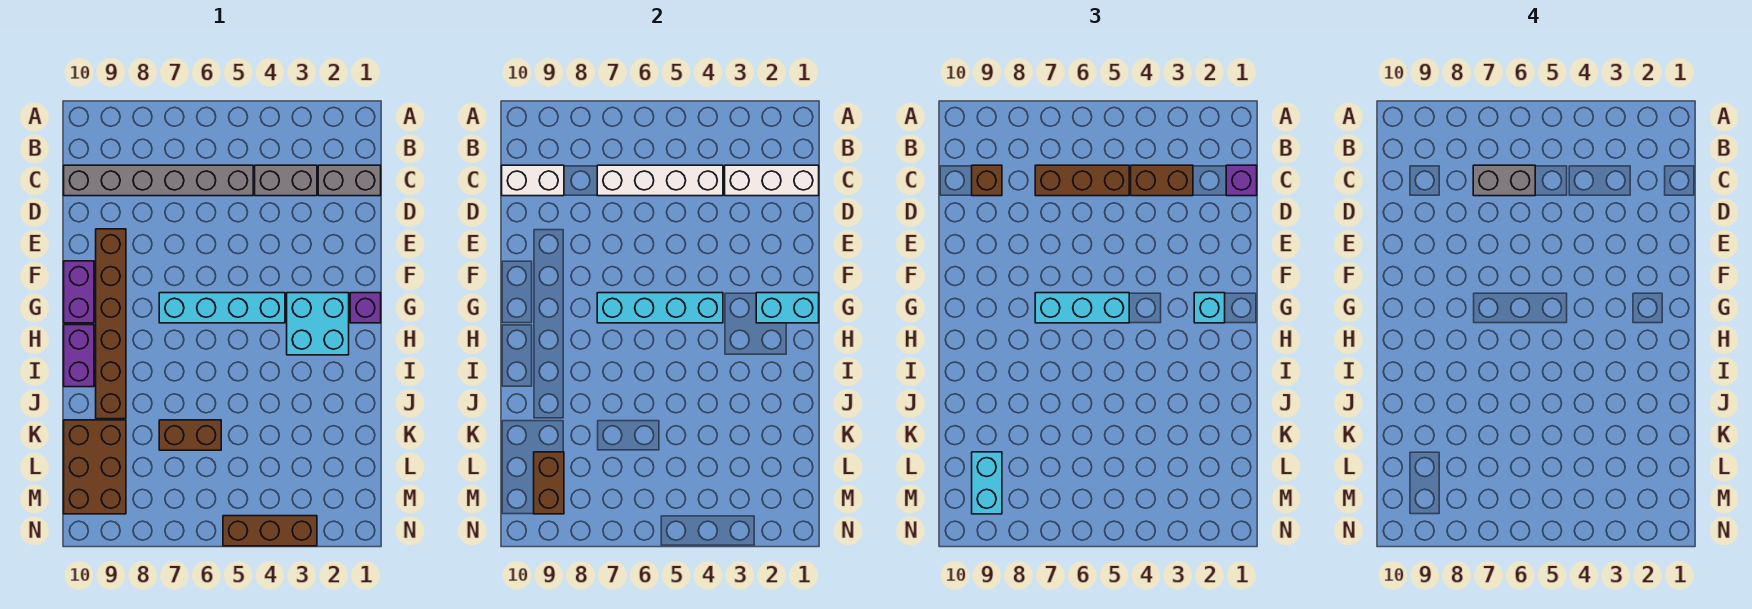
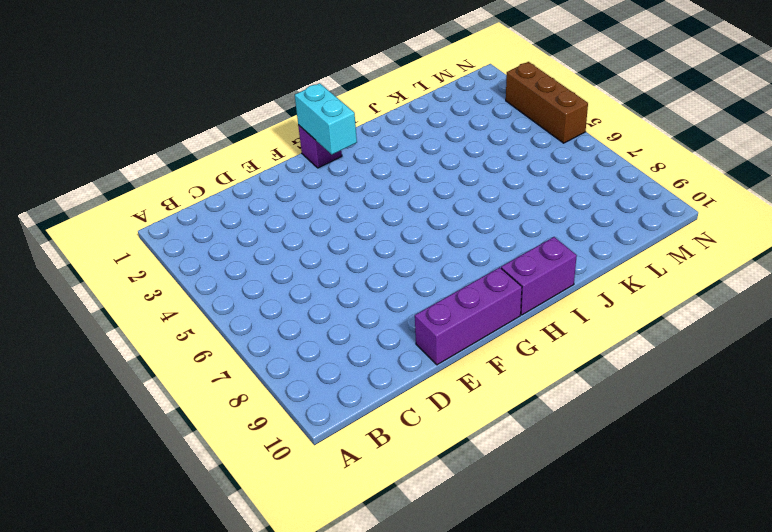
purple 1x3 brick [415,267,522,365] -> purple 1x2 brick [64,261,94,323]
none -> grey 1x2 brick [318,165,381,196]
none -> grey 1x2 brick [255,165,317,196]
none -> grey 1x6 brick [64,165,253,196]

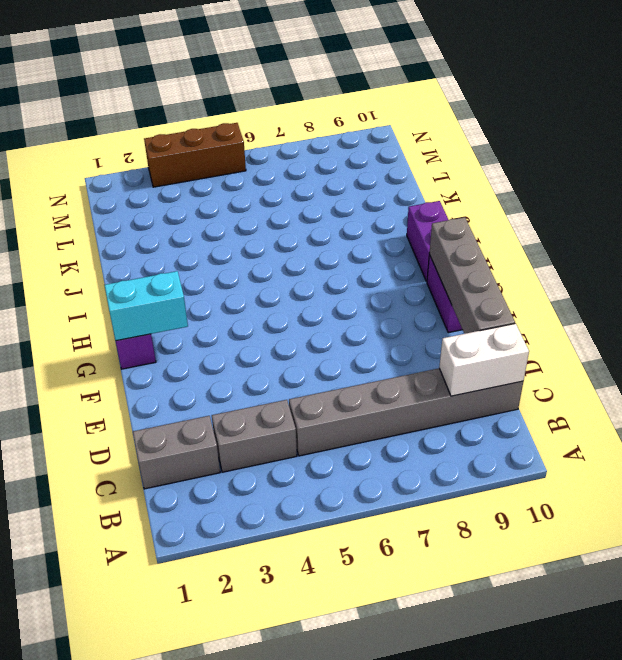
grey 1x4 brick [429,217,515,334] -> none
none -> brown 1x6 brick [96,229,126,419]
none -> cyan 2x2 brick [287,293,349,355]
none -> cyan 1x4 brick [159,293,285,323]

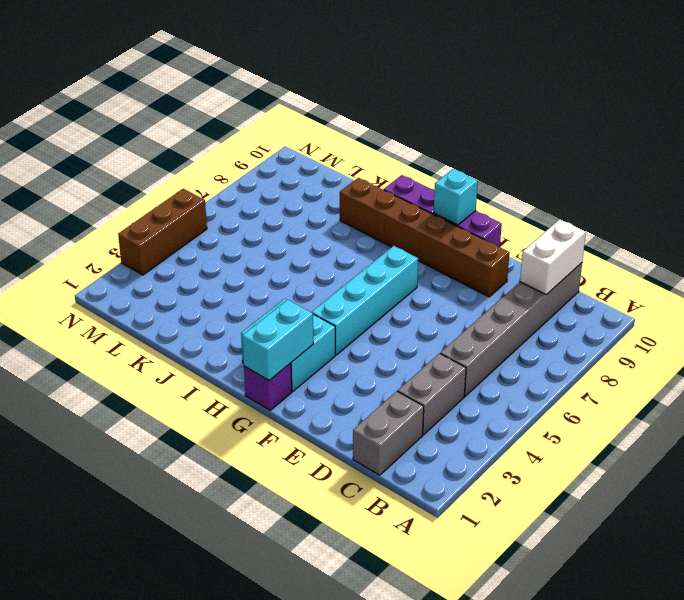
cyan 1x1 brick [434,169,478,225] -> cyan 1x1 brick moved to [1194,293,1225,323]
none -> brown 1x2 brick [159,420,221,450]
none -> brown 2x3 brick [64,420,126,514]
none -> white 1x3 brick [725,165,819,196]

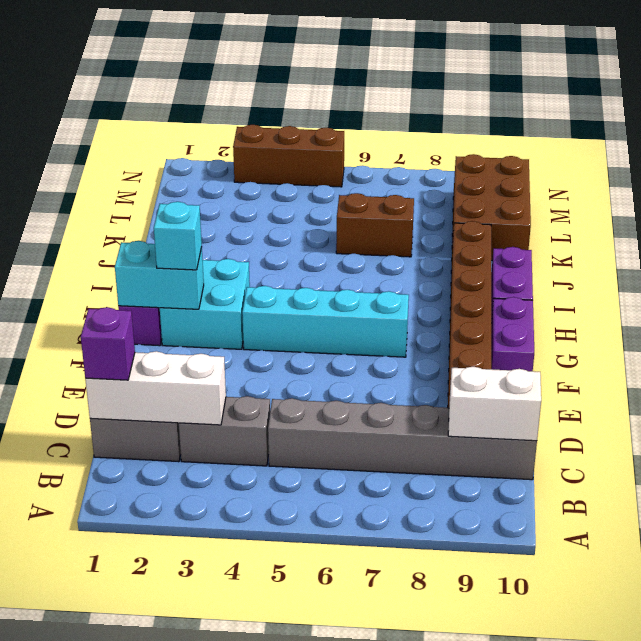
none -> white 1x4 brick [597,165,723,196]
none -> cyan 1x4 brick [597,293,723,323]
none -> brown 1x2 brick [534,452,564,514]

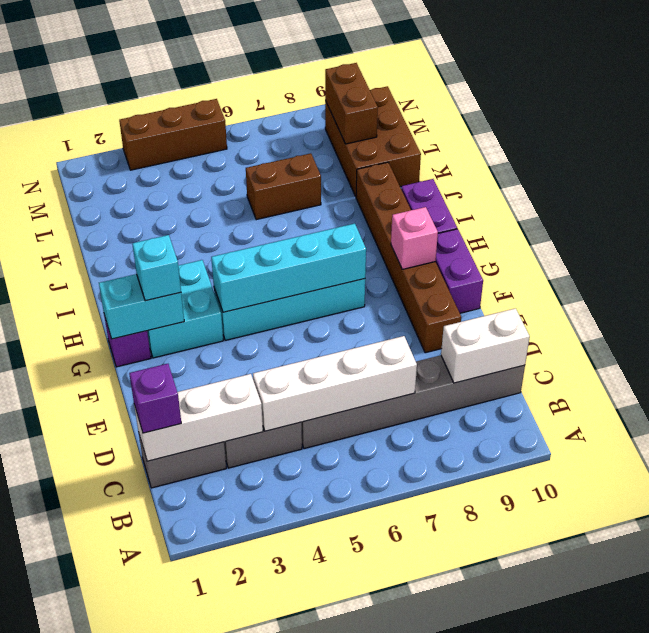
pink 1x1 brick [391,207,438,269] -> none
none -> brown 1x2 brick [1131,165,1193,196]
none -> brown 1x3 brick [1035,165,1129,196]
none -> brown 1x1 brick [972,165,1002,196]

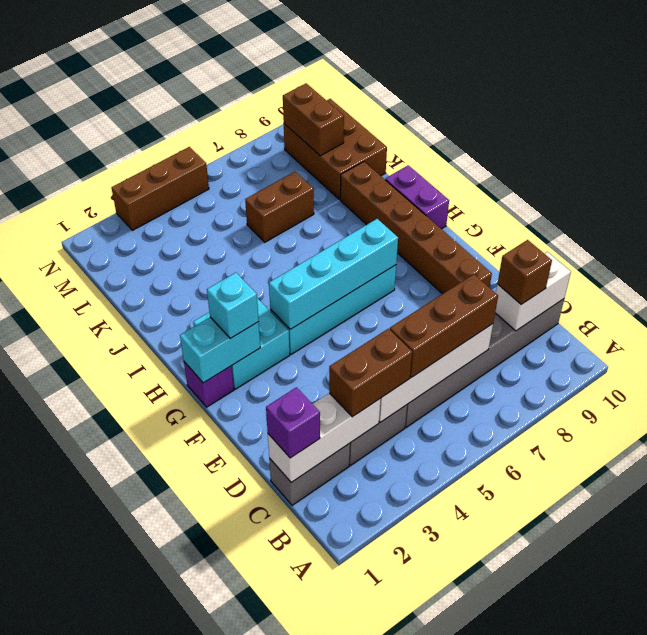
none -> purple 1x2 brick [64,261,94,323]
none -> cyan 1x3 brick [1035,293,1129,323]
none -> cyan 1x2 brick [972,452,1002,514]

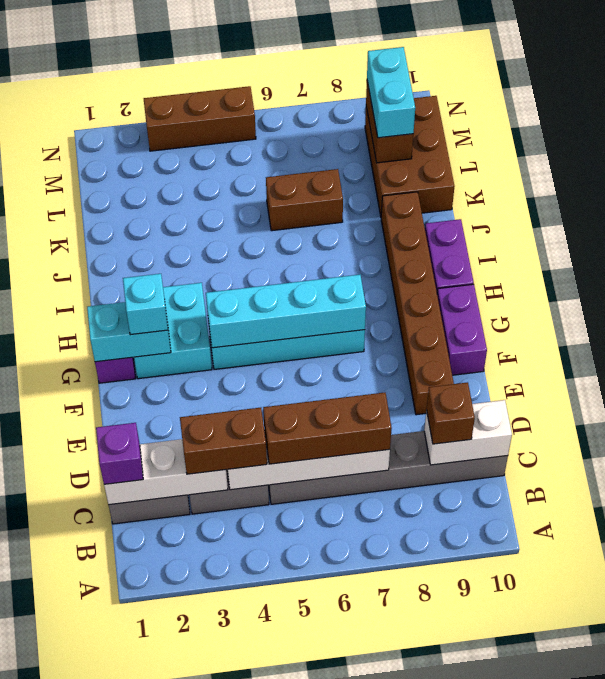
none -> cyan 1x3 brick [1035,293,1129,323]
none -> grey 1x2 brick [1473,165,1535,196]

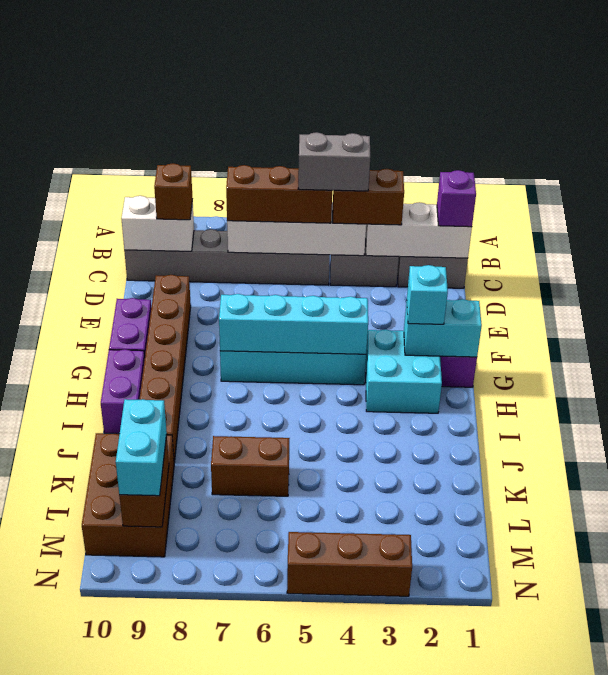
grey 1x2 brick [298,132,370,191] -> grey 1x2 brick moved to [1473,165,1535,196]
none -> cyan 1x3 brick [1035,293,1129,323]

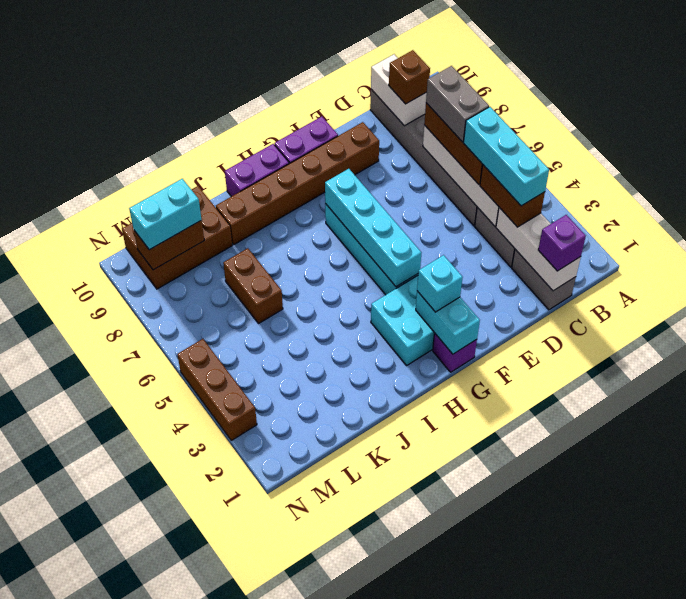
cyan 1x3 brick [464,107,549,206] -> cyan 1x3 brick moved to [1035,293,1129,323]

